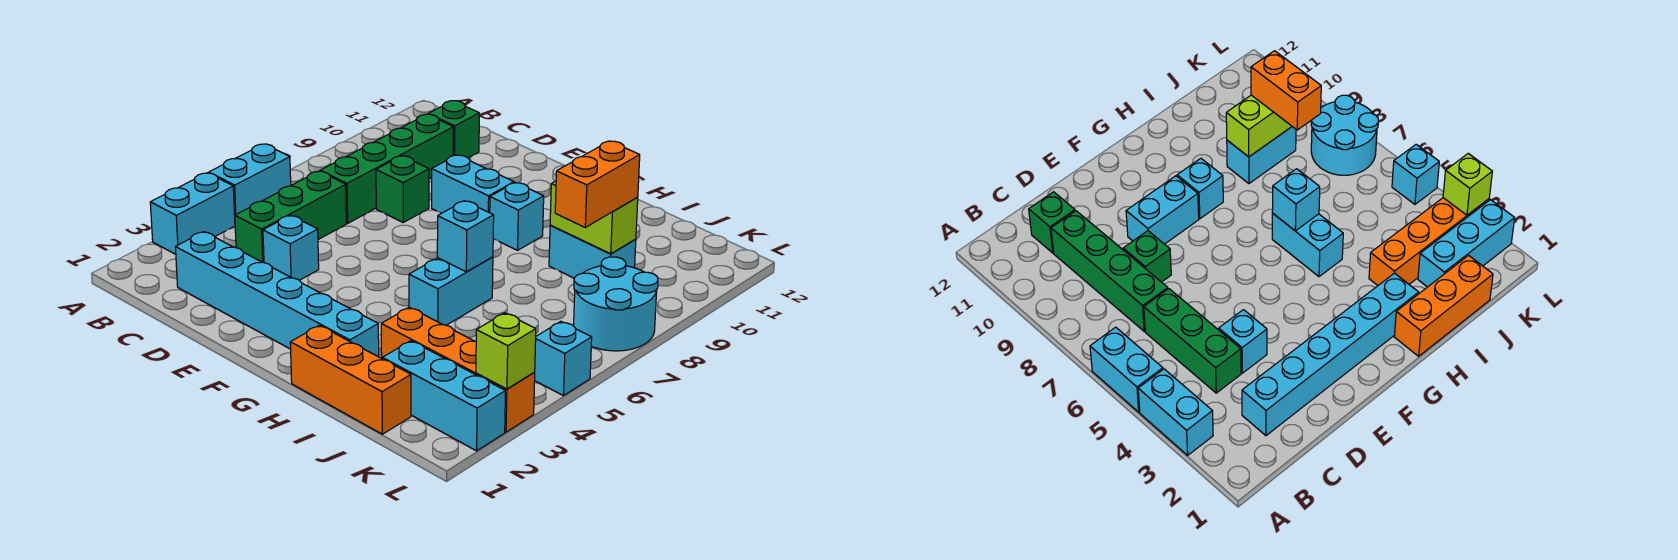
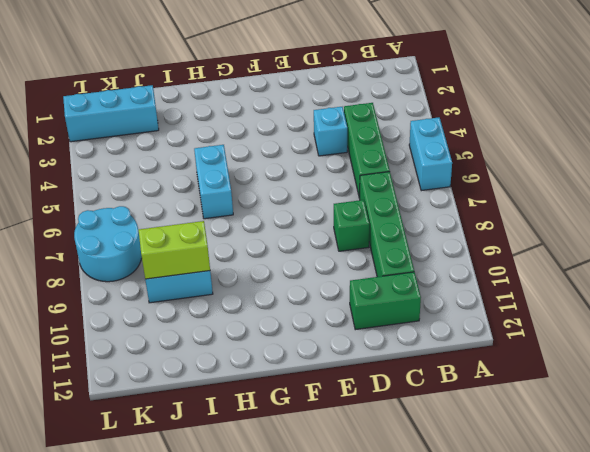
green 1x2 brick [350,272,421,330] -> green 1x1 brick [429,101,479,158]
none -> cyan 1x2 brick [150,173,235,254]
none -> cyan 1x6 brick [175,232,379,357]
none -> cyan 1x2 brick [432,155,514,213]

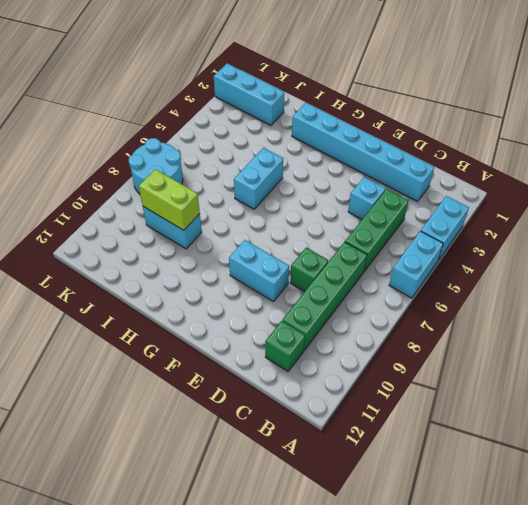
none -> cyan 1x1 brick [490,182,544,250]
none -> orange 1x3 brick [290,325,411,434]
none -> orange 1x4 brick [381,307,535,432]

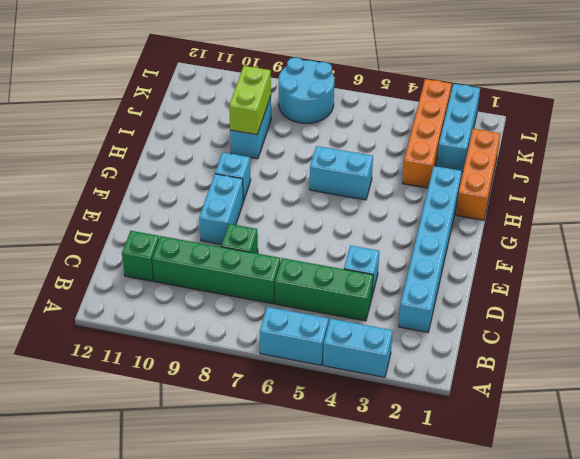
none -> cyan 1x1 brick [534,321,592,396]
none -> cyan 1x1 brick [437,201,494,272]
none -> lime 1x1 brick [476,313,536,389]

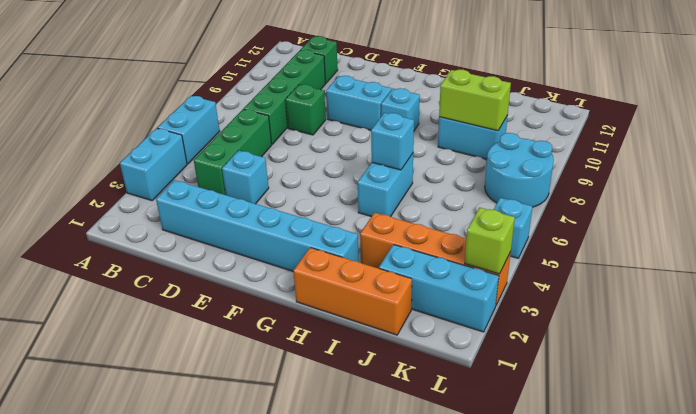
none -> orange 1x2 brick [555,141,640,227]

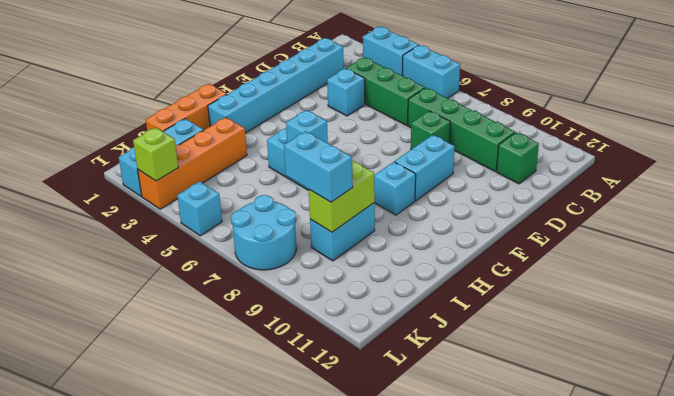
cyan 1x2 brick [284,131,353,202] -> orange 1x2 brick [555,141,640,227]

